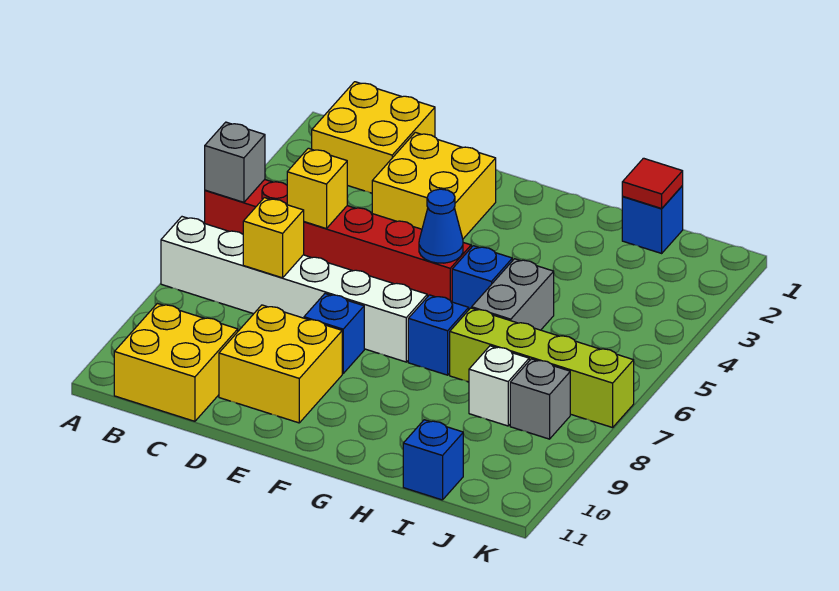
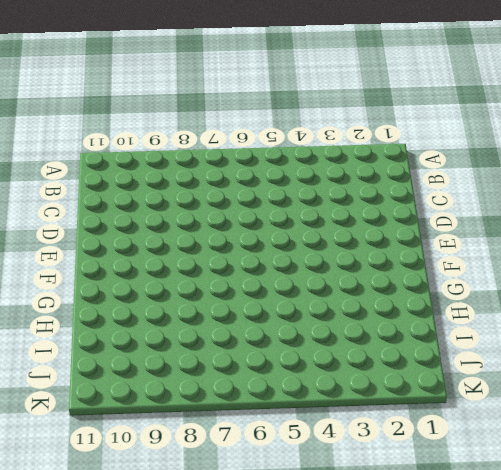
none -> red 1x6 brick [205,180,471,302]
none -> white 1x6 brick [161,217,427,362]
none -> yellow 2x2 brick [312,82,435,193]

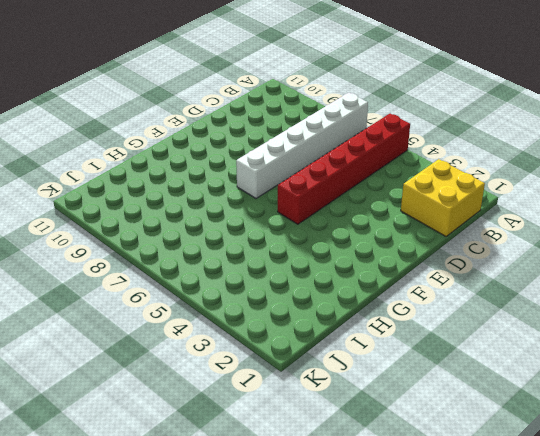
none -> yellow 2x2 brick [114,303,238,421]
none -> yellow 2x2 brick [372,132,496,239]
none -> yellow 2x2 brick [219,305,342,423]

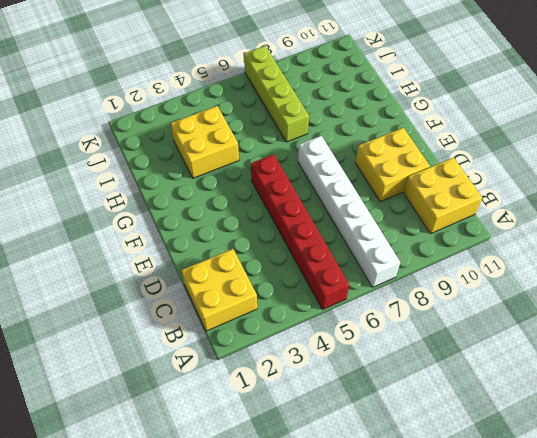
yellow 2x2 brick [171,106,239,178] -> yellow 2x2 brick moved to [372,132,496,239]
none -> blue 1x1 brick [304,294,364,374]
none -> blue 1x1 brick [452,246,512,309]
none -> blue 1x1 brick [408,295,469,375]

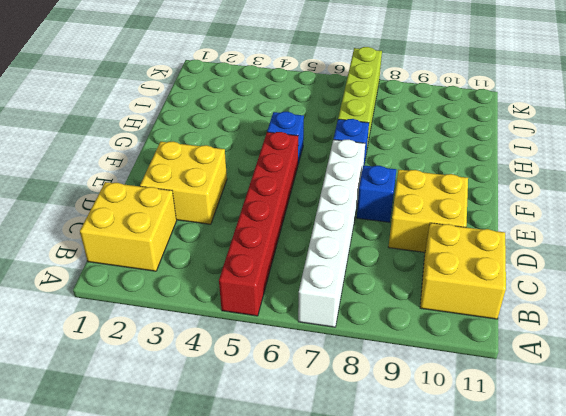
none -> grey 1x2 brick [472,259,554,330]
none -> blue 1x1 brick [622,186,683,253]
none -> white 1x1 brick [469,346,529,426]

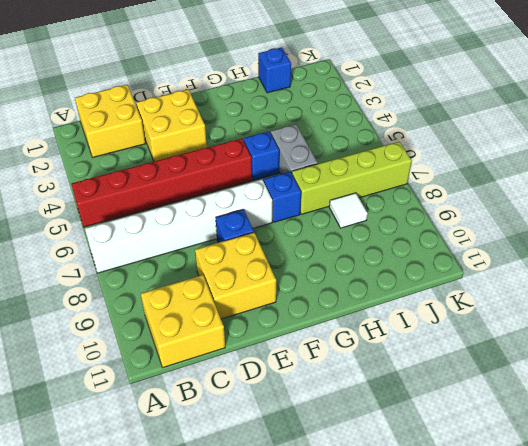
white 1x1 tile [329,193,368,228] -> white 1x1 brick [469,346,529,426]
none -> blue 1x1 brick [403,420,463,500]
none -> grey 1x1 brick [510,359,570,439]
none -> grey 1x1 brick [205,122,265,202]

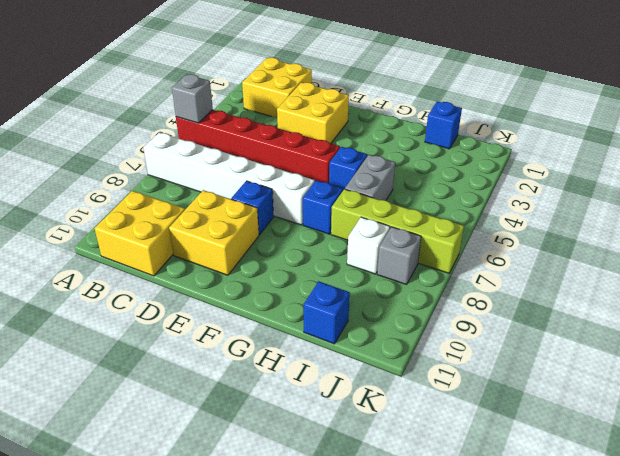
none -> yellow 1x1 brick [287,148,347,229]
none -> yellow 1x1 brick [243,198,304,278]
none -> blue 1x1 cone [419,189,463,263]

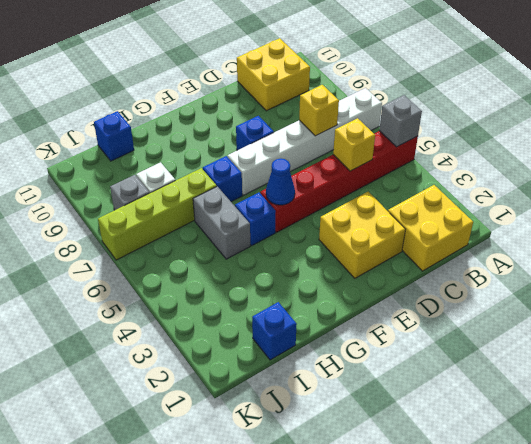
none -> yellow 2x2 brick [219,305,342,423]
none -> red 1x1 tile [622,158,683,208]

